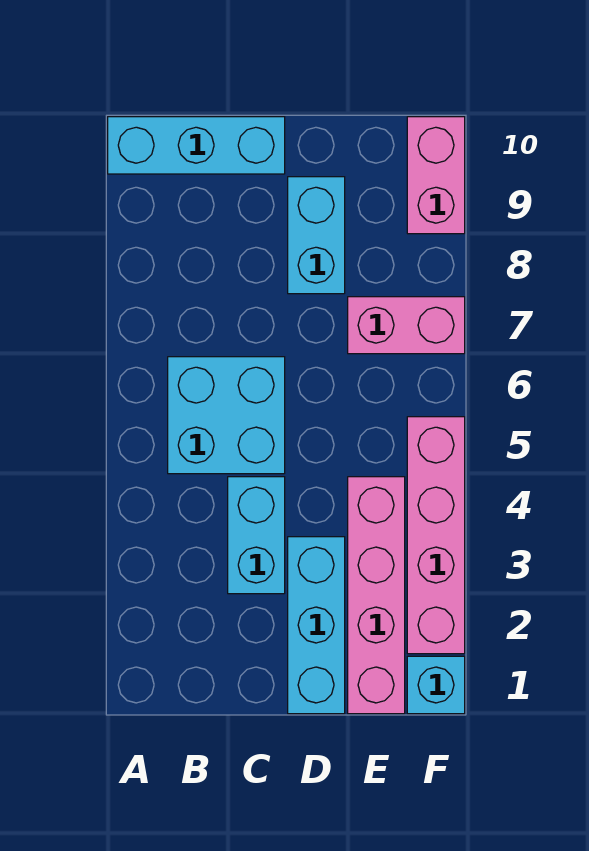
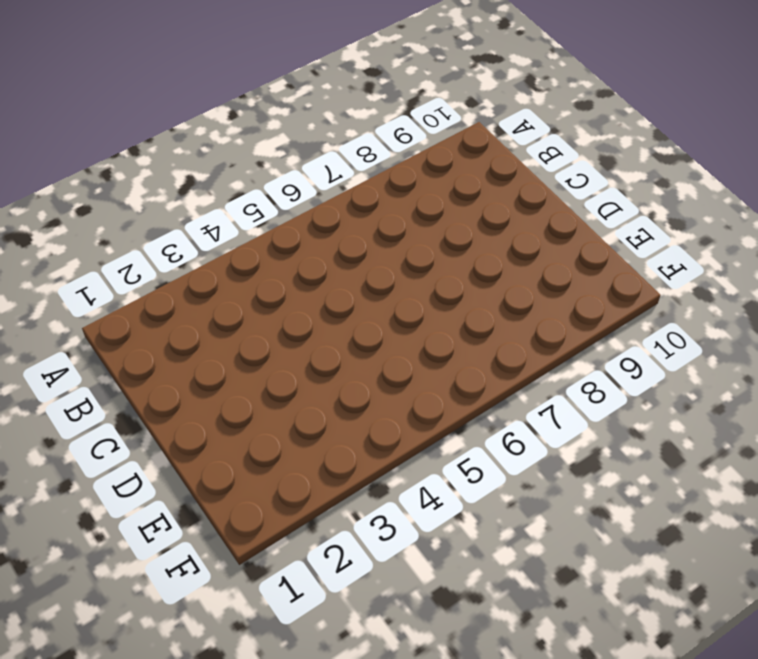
none -> cyan 1x3 brick [108,117,285,174]
none -> cyan 2x2 brick [168,357,285,474]

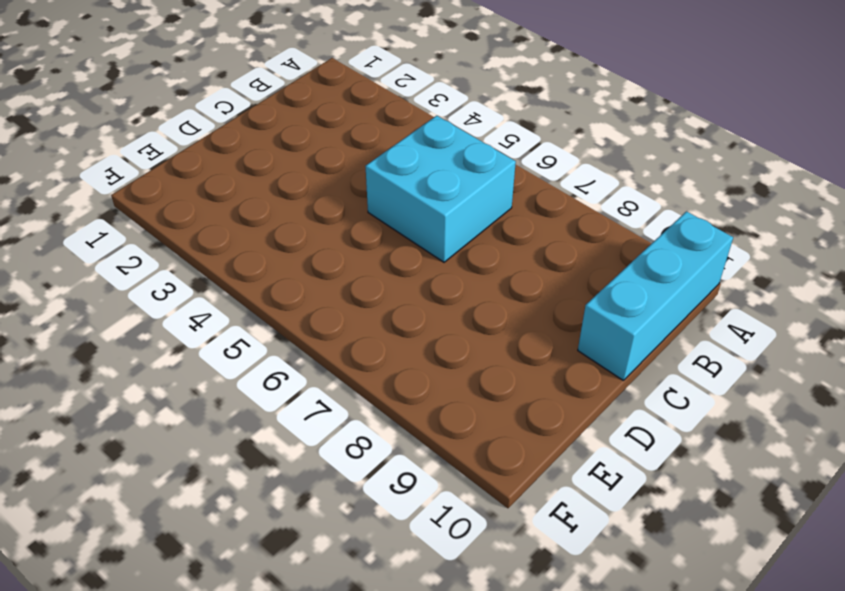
none -> cyan 1x2 brick [228,477,285,594]
none -> cyan 1x3 brick [288,537,345,714]

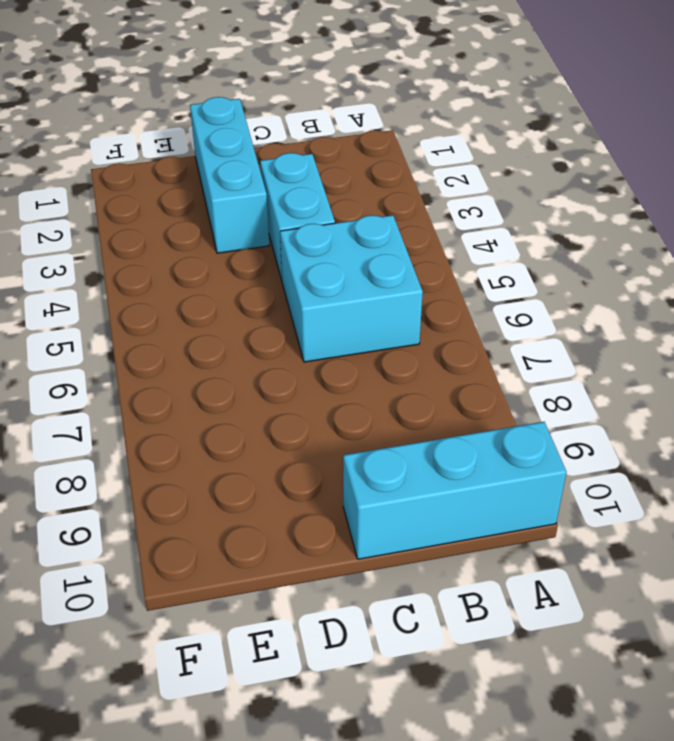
none -> cyan 1x2 brick [288,177,345,294]
none -> pink 1x4 brick [348,477,405,714]

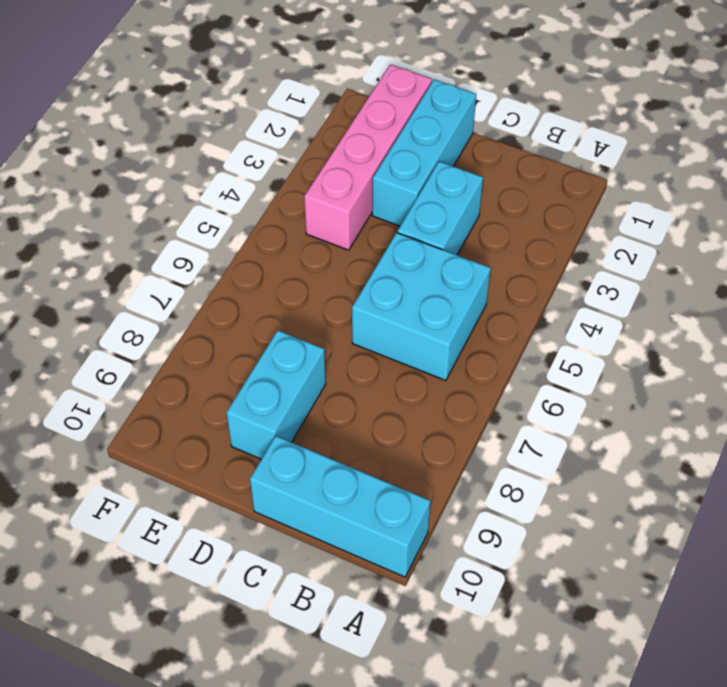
none -> pink 1x2 brick [348,297,465,354]
none -> cyan 1x1 brick [407,656,465,714]

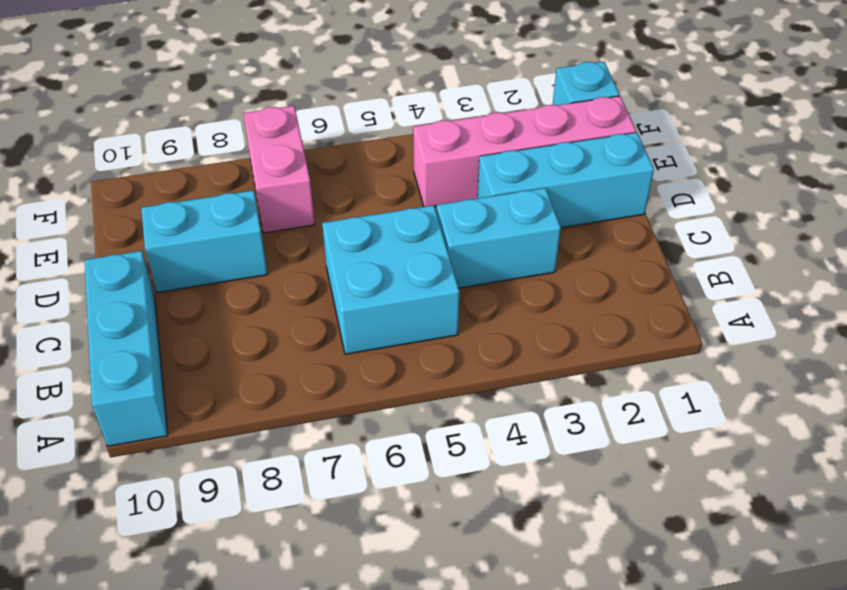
none -> pink 1x4 brick [407,417,465,654]
none -> pink 1x2 brick [407,117,465,234]

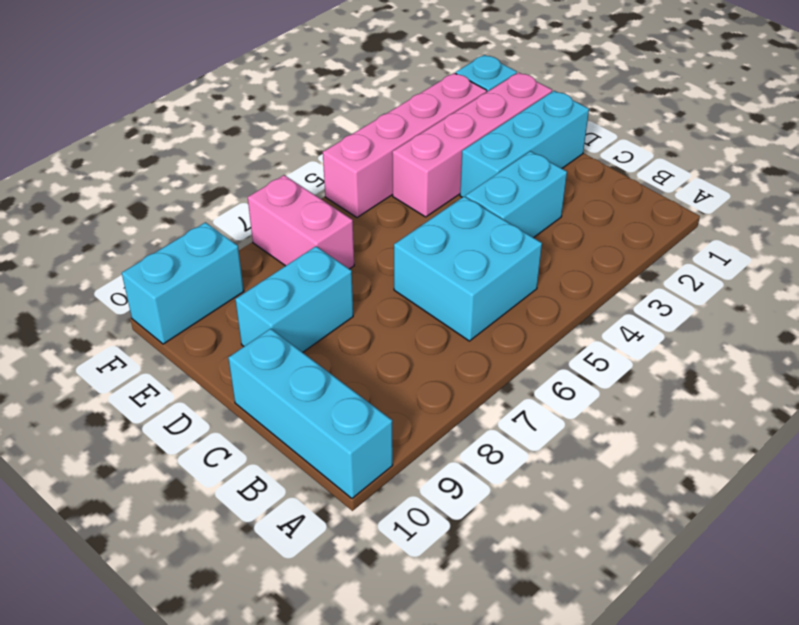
cyan 1x2 brick [122,222,244,344] -> pink 1x2 brick [407,117,465,234]

